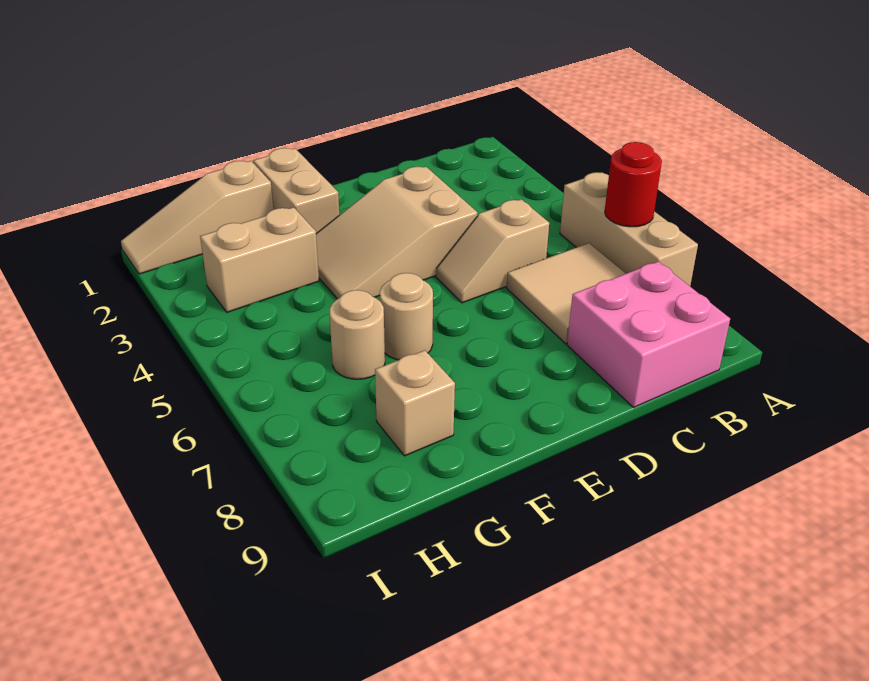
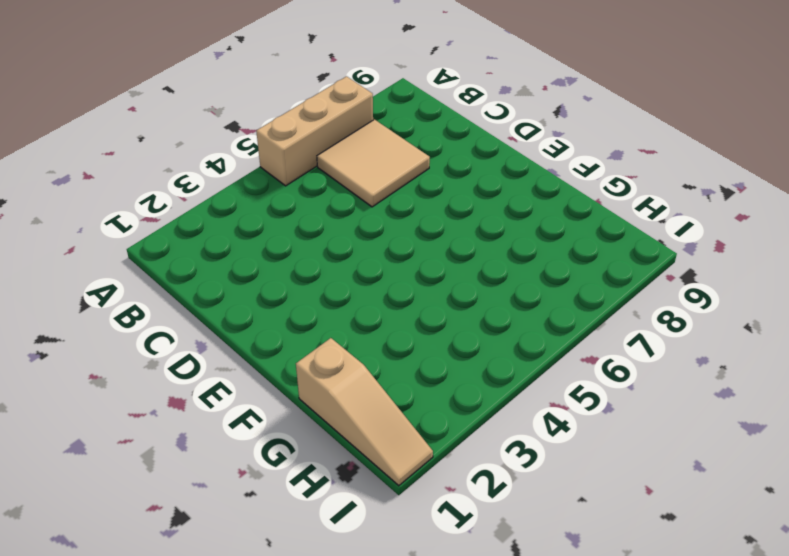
none -> pink 2x2 brick [567,262,730,407]
none -> tan 1x2 slope [436,199,549,303]
none -> tan 2x3 slope [316,167,477,299]

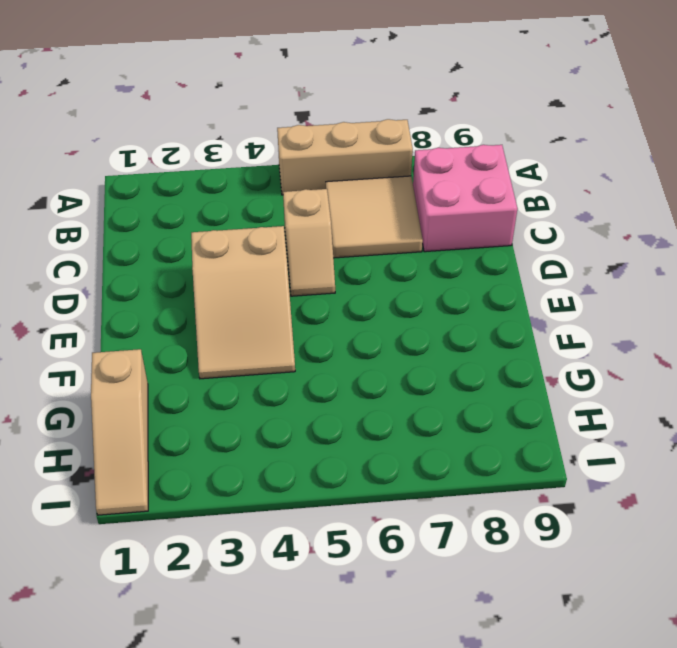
none -> tan 1x2 brick [254,148,339,233]
none -> tan 1x1 round brick [380,273,433,360]
none -> tan 1x2 brick [200,207,319,312]

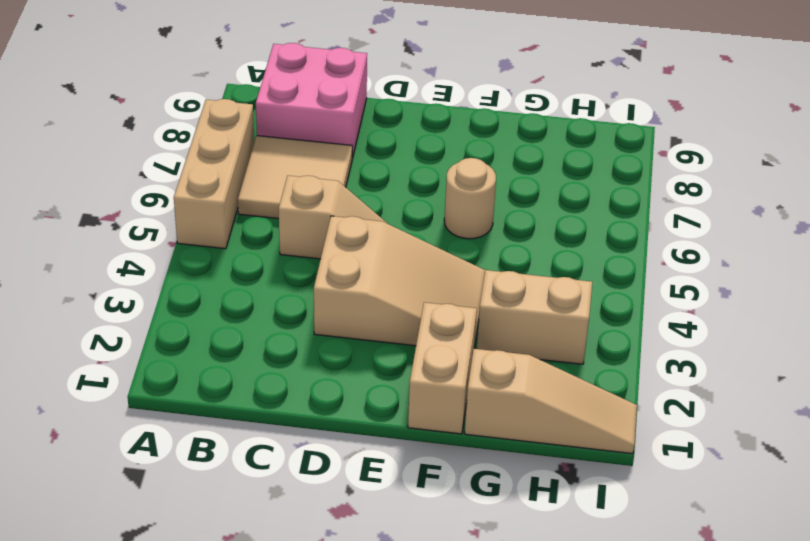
none -> tan 1x1 round brick [330,290,385,379]
none -> tan 1x1 brick [375,350,455,456]
none -> red 1x1 round brick [605,142,662,227]

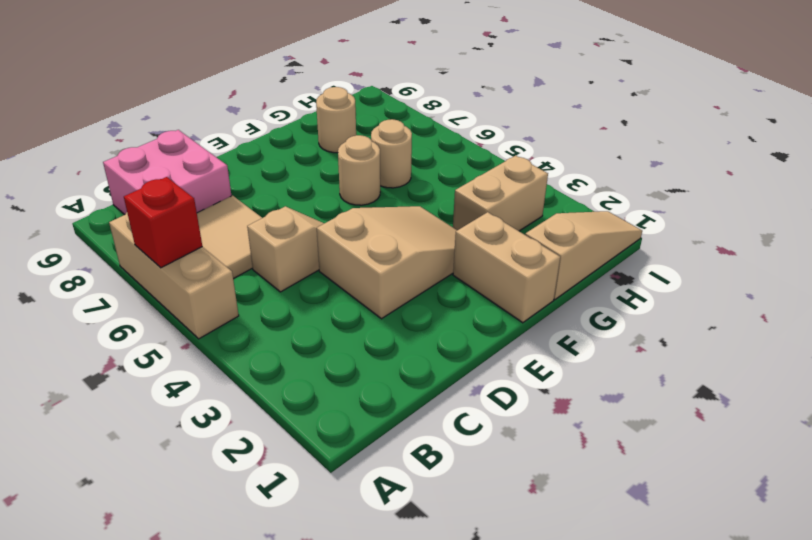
red 1x1 brick [124,177,202,268] -> red 1x1 round brick [605,142,662,227]
tan 1x1 round brick [316,87,356,153] -> tan 1x1 brick [375,350,455,456]

